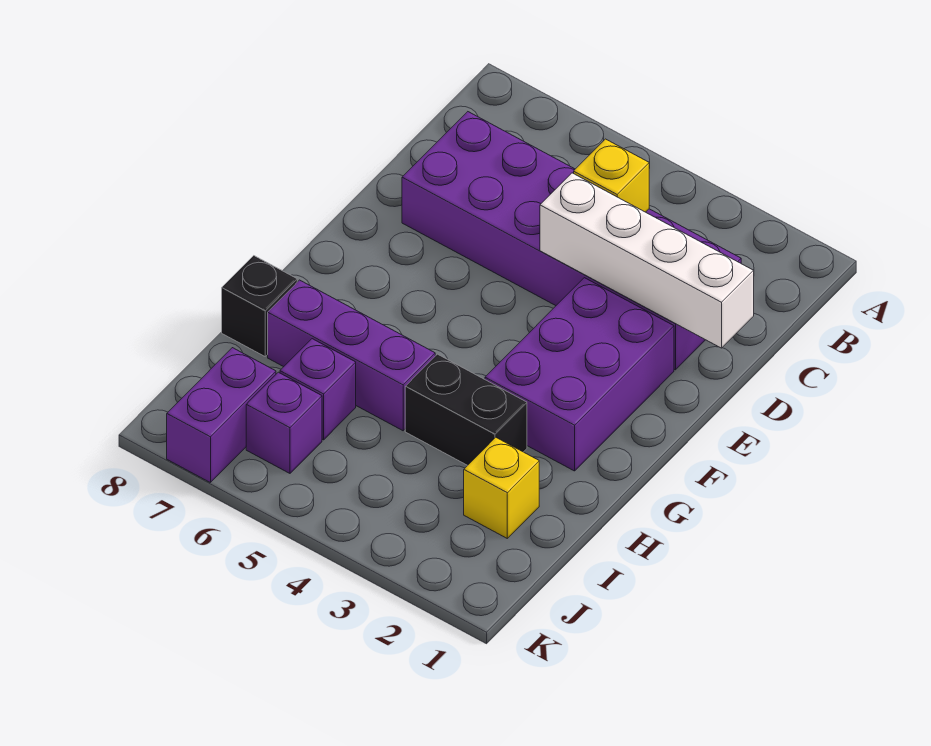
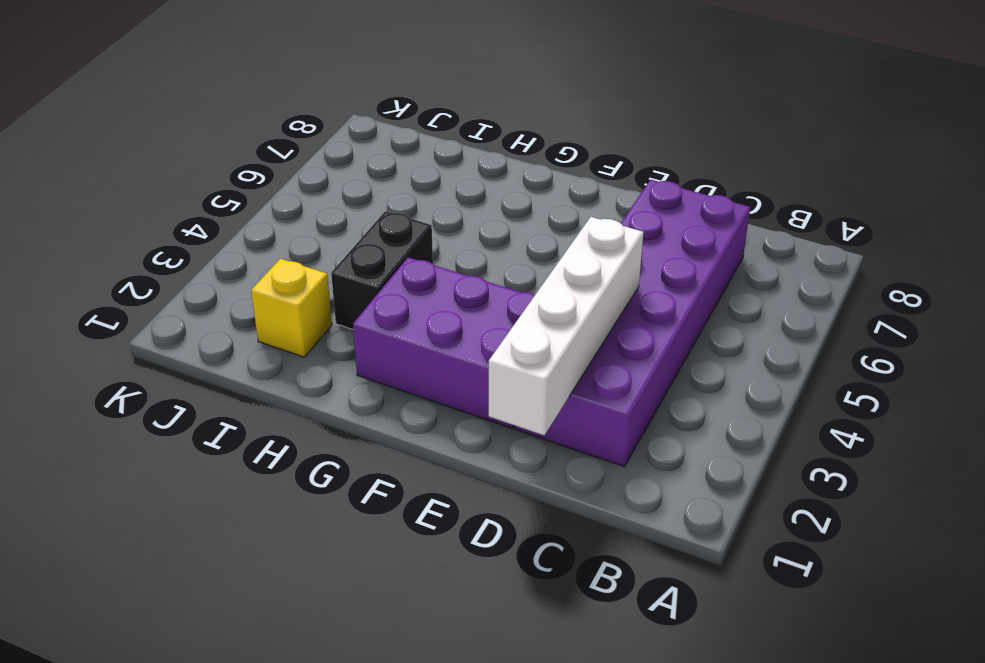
none -> purple 1x3 brick [268,280,435,431]
none -> black 1x1 brick [222,256,297,356]

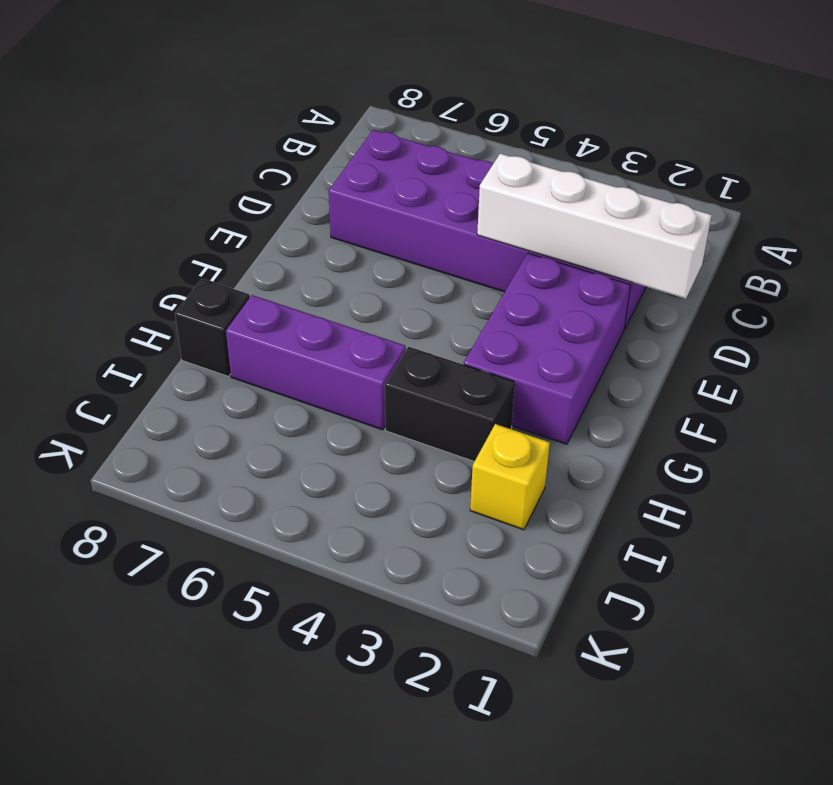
none -> purple 1x1 brick [280,339,356,440]
none -> purple 1x1 brick [246,372,322,473]

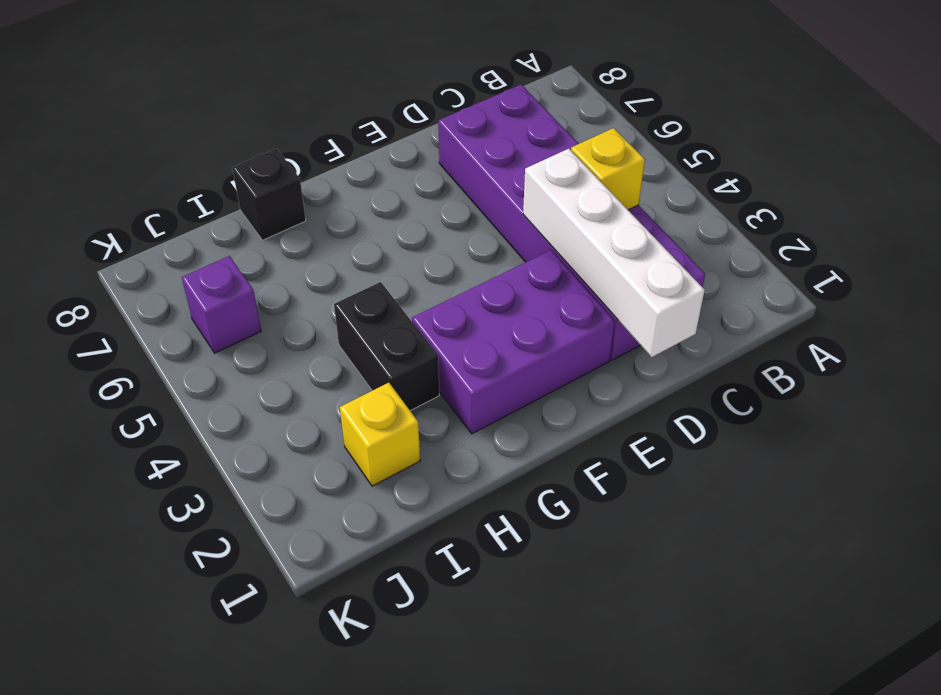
none -> purple 1x3 brick [268,280,435,431]
none -> purple 1x1 brick [280,339,356,440]

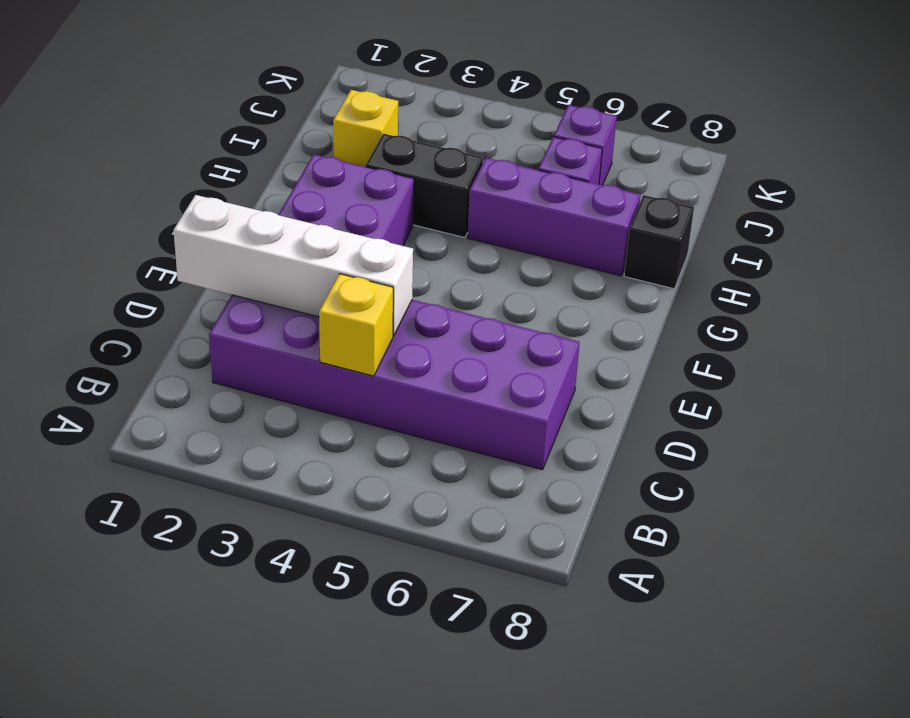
none -> purple 1x2 brick [167,348,276,483]

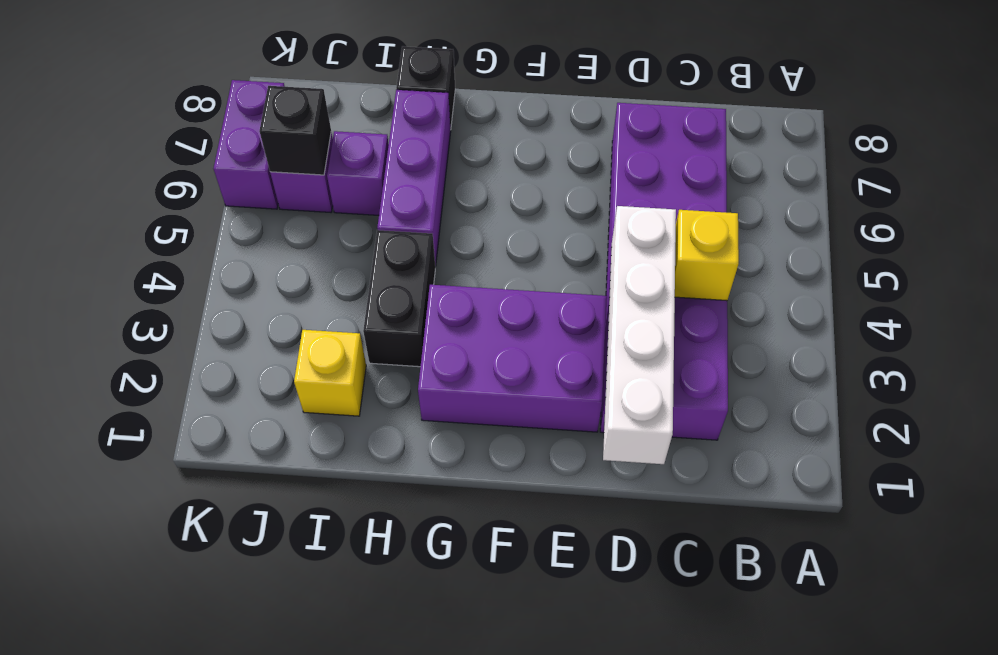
black 1x1 brick [259,86,331,175] -> none
purple 1x2 brick [214,80,285,209] -> purple 1x2 brick turned to [167,348,276,483]

